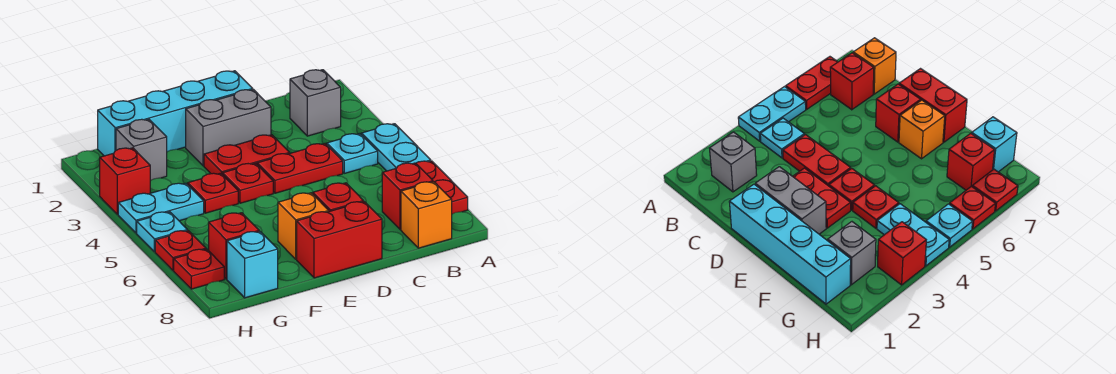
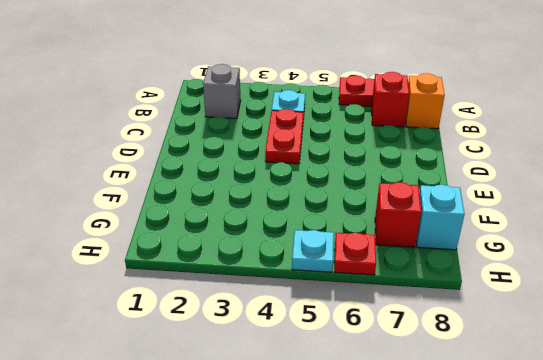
none -> cyan 1x2 plate [362,124,431,171]
none -> cyan 1x4 brick [98,71,253,156]
none -> grey 1x2 brick [186,89,271,166]

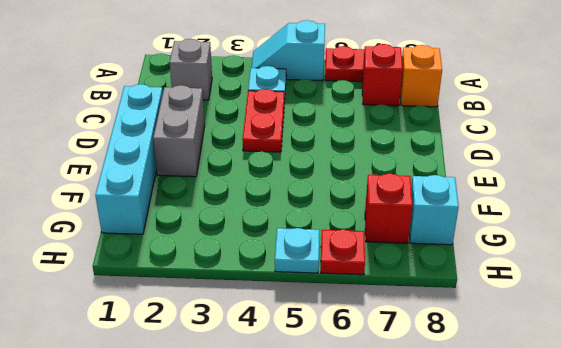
cyan 1x2 slope [251,20,325,81] -> cyan 1x2 plate [362,124,431,171]
none -> red 1x2 plate [204,135,290,175]
none -> red 1x1 brick [313,183,364,211]
none -> red 1x2 brick [297,202,382,278]

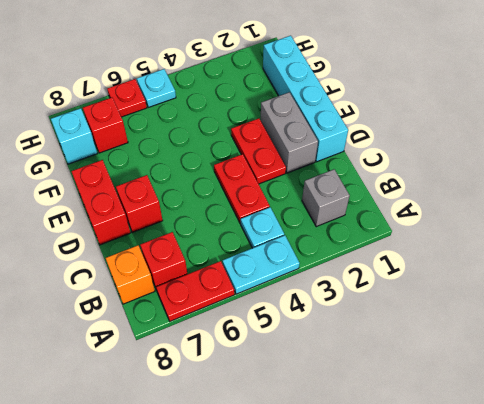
none -> red 1x1 plate [223,163,273,203]
none -> orange 1x1 brick [278,193,329,259]
none -> red 1x1 plate [188,173,238,213]

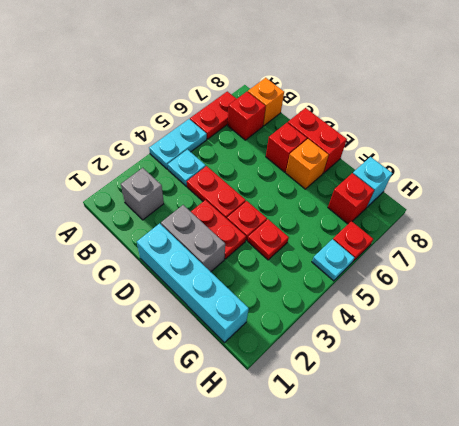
none -> grey 1x1 brick [116,119,167,181]
none -> cyan 1x2 plate [118,183,204,233]
none -> red 1x1 brick [100,148,150,214]

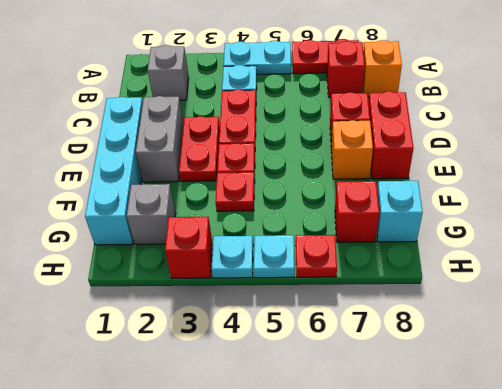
cyan 1x1 plate [211,236,253,278] -> cyan 1x2 plate [118,183,204,233]
none -> red 1x1 plate [174,249,224,289]

